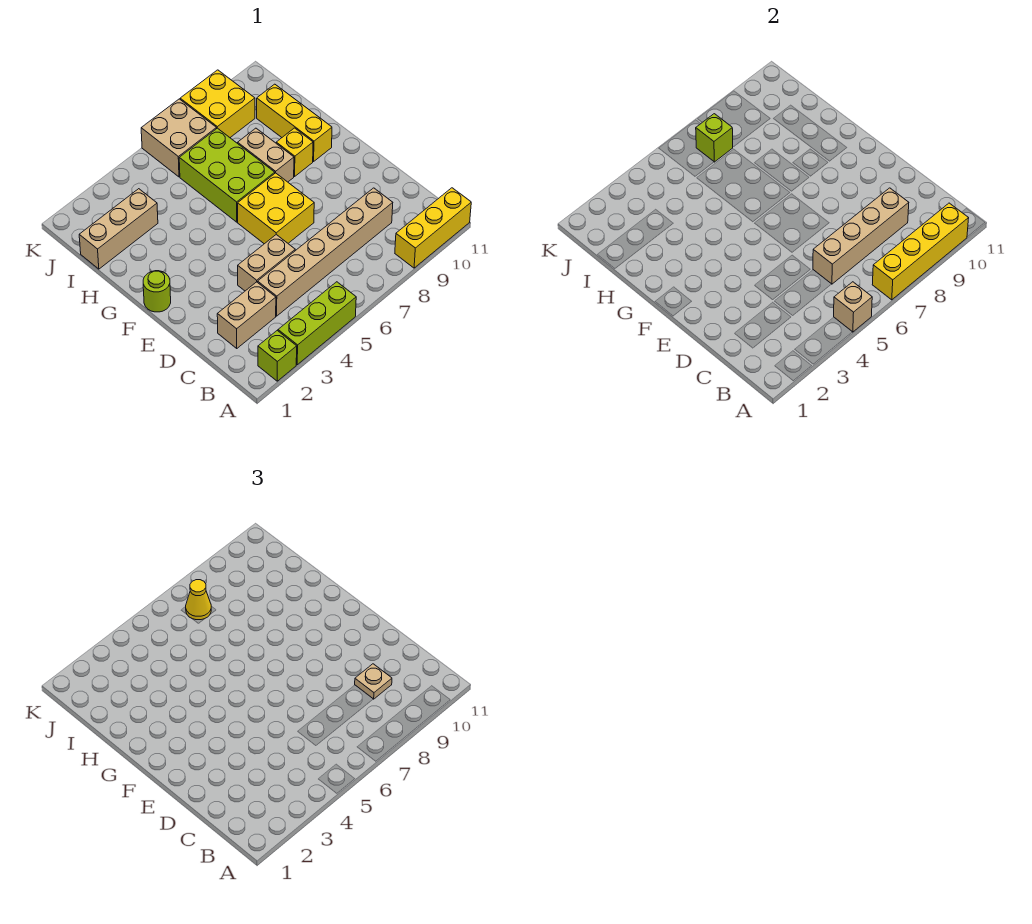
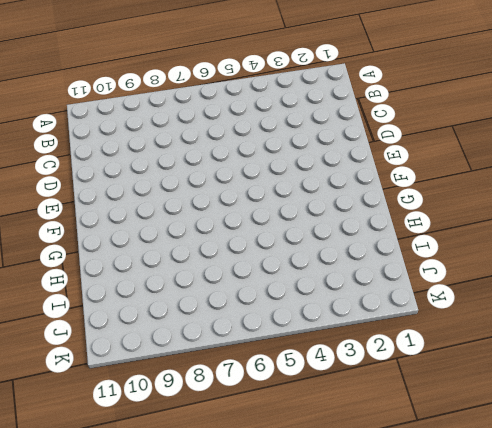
none -> lime 1x1 brick [258,331,297,381]
none -> lime 1x3 brick [278,282,356,365]
none -> yellow 1x3 brick [395,188,471,268]

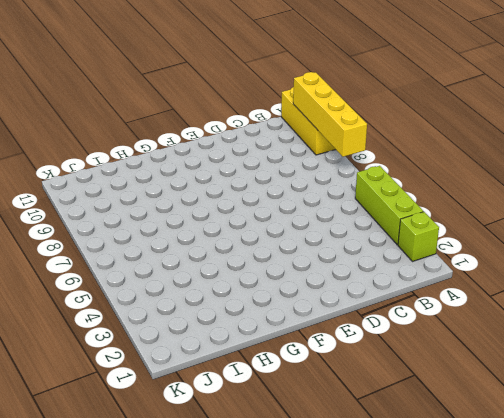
none -> tan 1x2 brick [217,282,276,348]
none -> tan 1x6 brick [258,188,393,316]
none -> tan 1x2 brick [238,235,295,291]

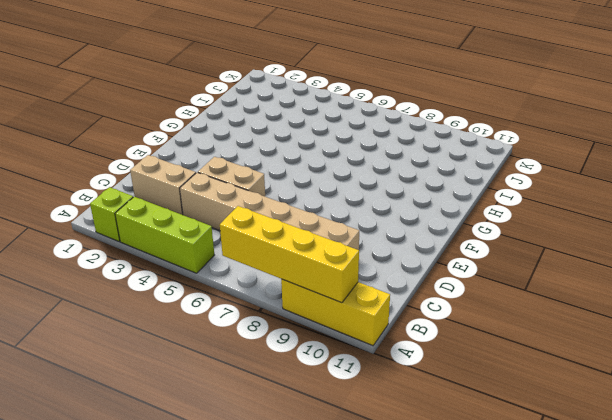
none -> yellow 2x2 brick [238,173,314,244]
none -> lime 1x1 round brick [143,271,171,312]
none -> lime 2x3 brick [179,128,275,222]

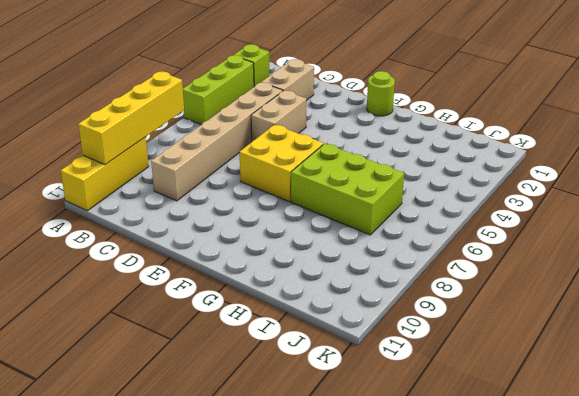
none -> tan 1x2 brick [238,128,294,182]
none -> yellow 1x1 brick [276,128,313,176]
none -> yellow 1x3 brick [257,84,332,162]

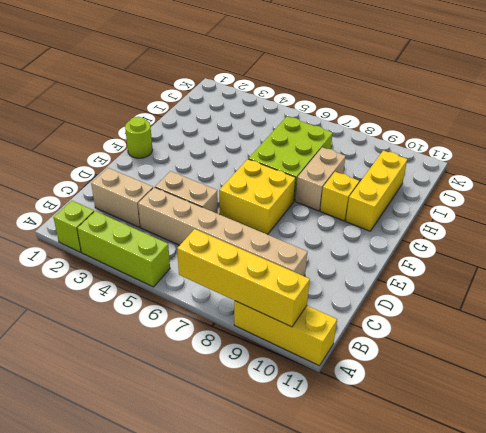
none -> tan 1x3 brick [79,189,158,269]
none -> tan 2x2 brick [141,99,216,177]
none -> yellow 2x2 brick [180,70,255,137]

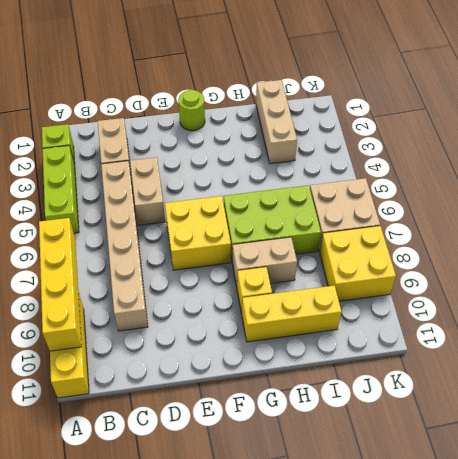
none -> tan 1x1 brick [834,282,872,332]
none -> tan 1x4 brick [813,188,909,284]
none -> lime 1x1 brick [696,114,733,162]

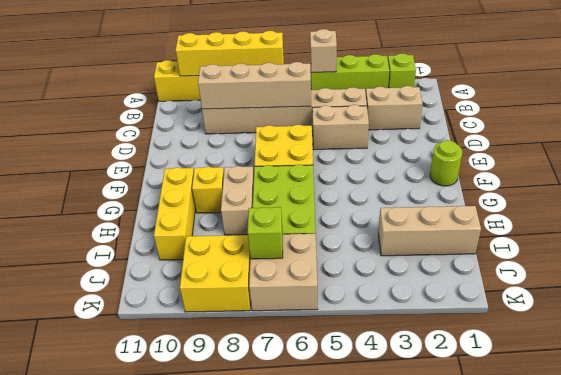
none -> tan 1x1 plate [355,664,392,699]
none -> yellow 1x1 cone [186,580,211,620]

